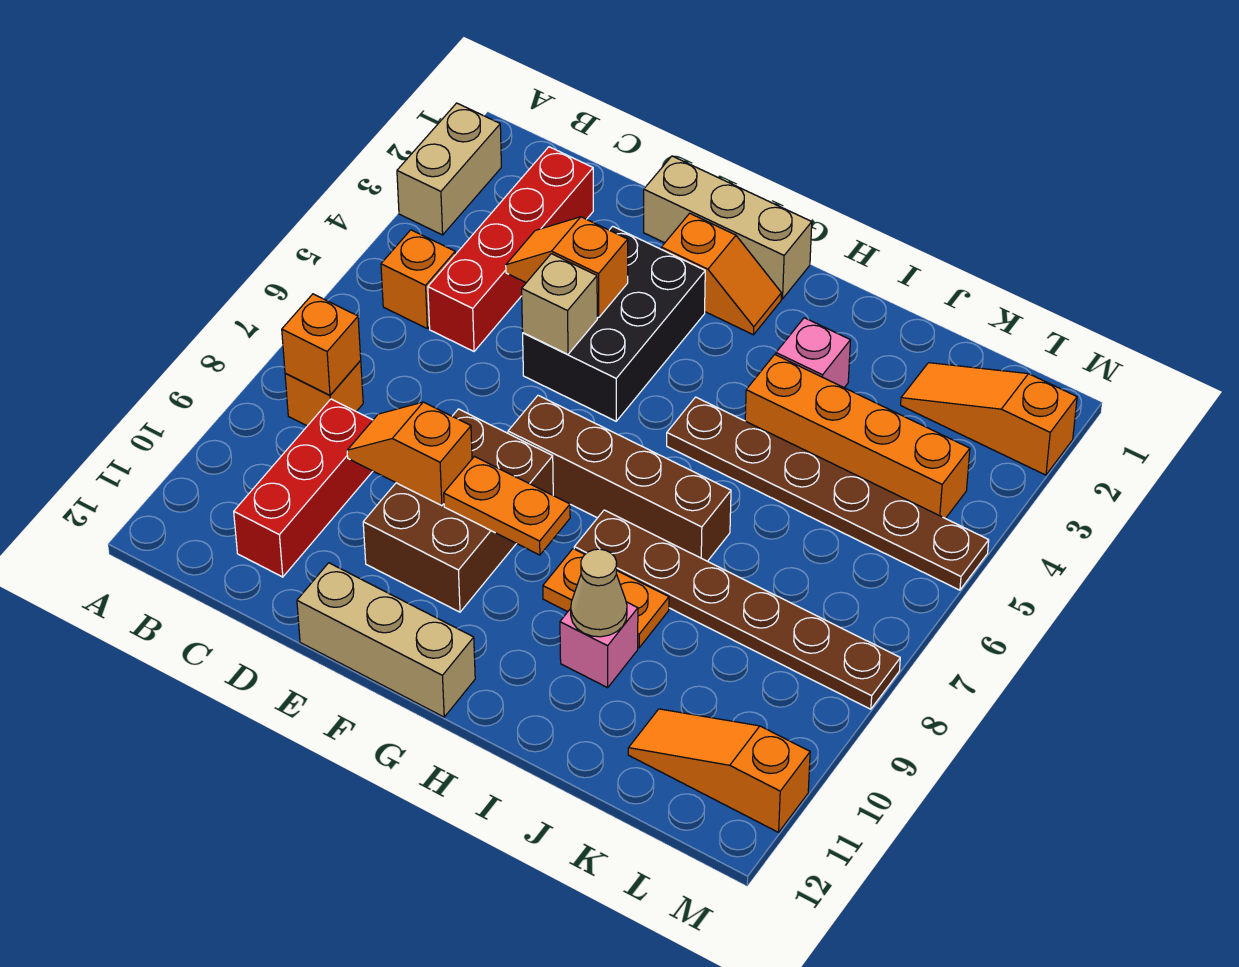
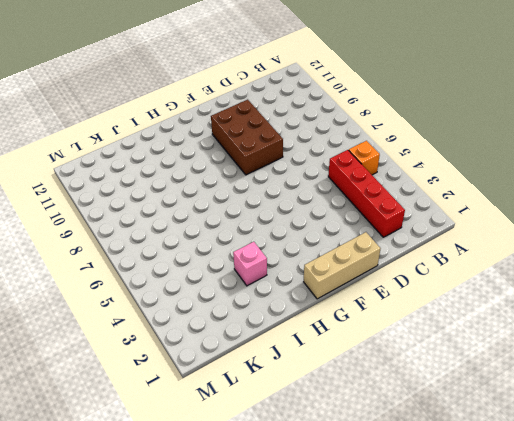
none -> tan 1x2 brick [397,103,501,235]
none -> orange 1x1 brick [285,361,363,426]
none -> red 1x3 brick [234,399,373,577]

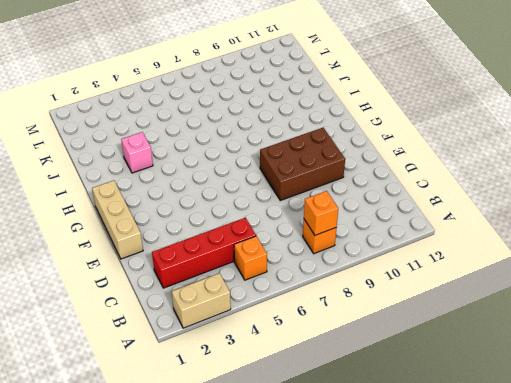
none -> red 1x3 brick [234,399,373,577]
none -> black 2x3 brick [523,226,705,421]
none -> tan 1x3 brick [297,563,475,717]

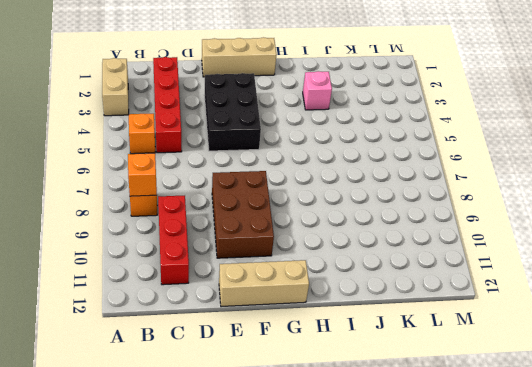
none -> orange 1x2 slope [661,213,781,335]
none -> brown 1x4 brick [508,395,731,561]
none -> brown 1x6 plate [667,397,989,590]

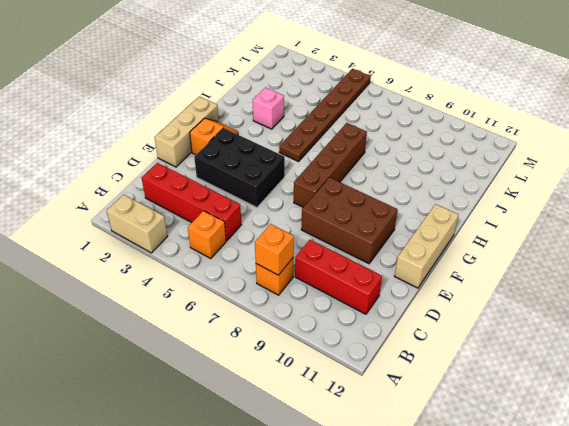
none -> brown 1x6 plate [574,510,900,709]
none -> orange 1x2 plate [543,549,669,648]
none -> orange 1x4 brick [745,355,970,519]

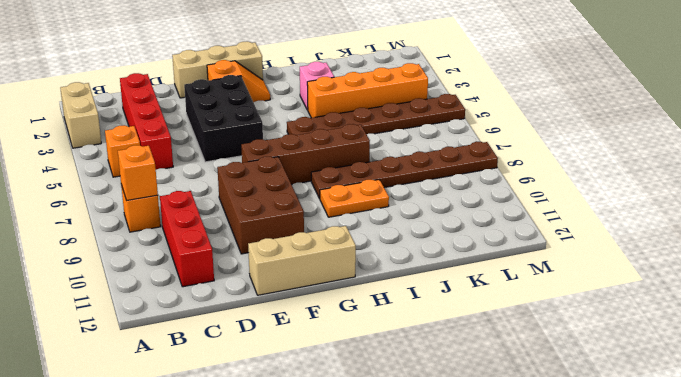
none -> pink 1x1 brick [560,602,638,688]
none -> orange 1x3 slope [901,363,1077,475]
none -> orange 1x3 slope [628,709,810,832]

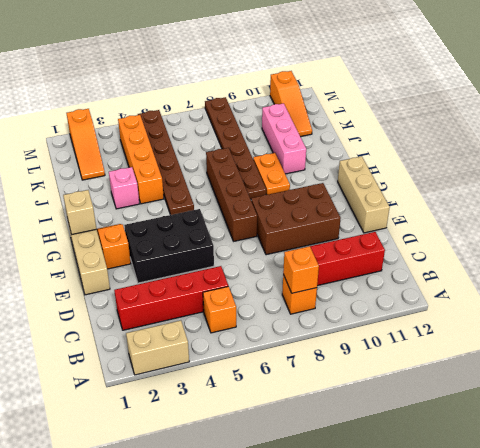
tan 1x1 brick [63,190,96,235] -> tan 1x1 brick moved to [522,254,597,355]
pink 1x3 brick [262,103,306,174] -> pink 1x1 brick [560,602,638,688]
none -> orange 1x2 slope [506,217,628,318]
none -> orange 1x2 slope [347,402,472,506]
none -> orange 1x2 plate [444,456,570,555]

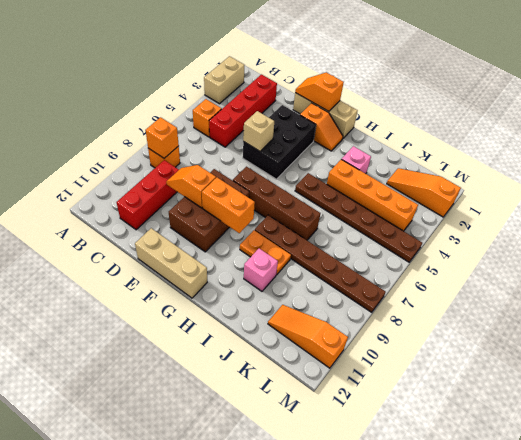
orange 1x2 slope [295,72,344,111] -> orange 1x2 slope moved to [506,217,628,318]
orange 1x2 brick [202,178,255,233] -> orange 1x2 plate [444,456,570,555]
none -> tan 1x1 cone [571,549,627,637]

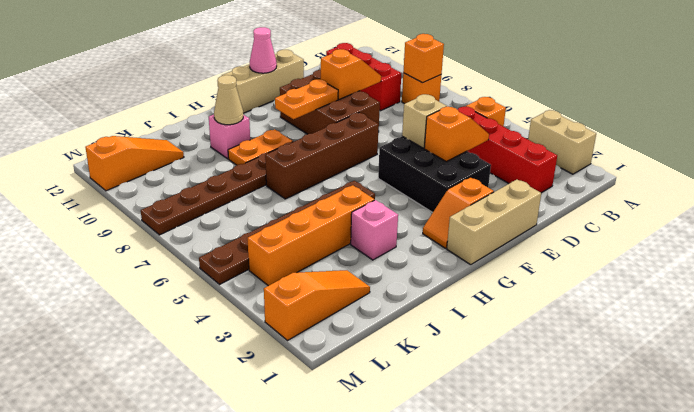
pink 1x1 cone [250,27,277,73] -> none

